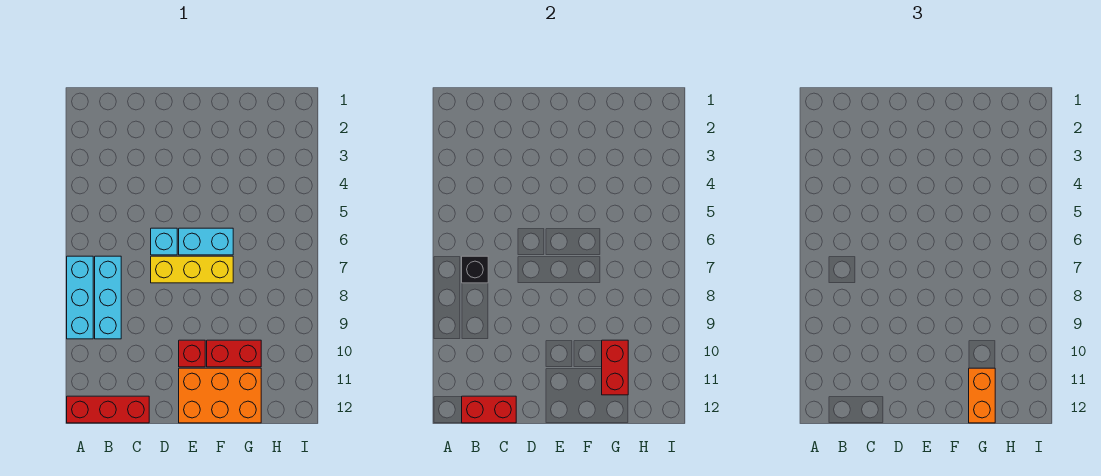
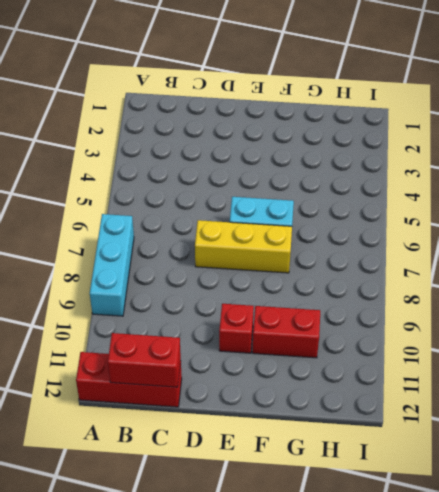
none -> cyan 1x3 brick [95,256,121,339]
none -> cyan 1x1 brick [151,228,177,255]
none -> orange 2x3 brick [179,368,261,423]

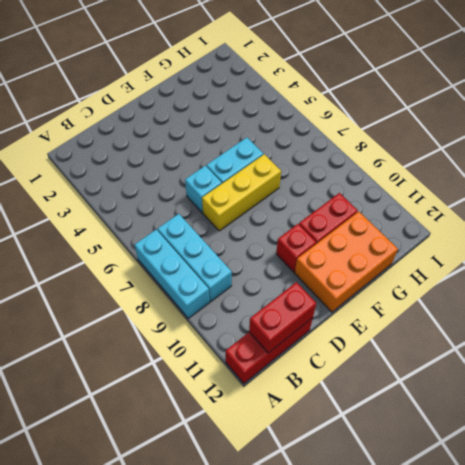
none -> black 1x1 brick [462,256,488,283]
none -> red 1x2 brick [602,340,628,395]
none -> orange 1x2 brick [969,368,995,423]

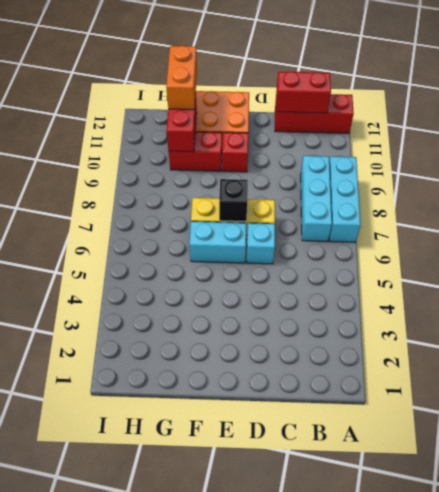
black 1x1 brick [219,179,248,222] -> black 1x1 brick moved to [462,256,488,283]

